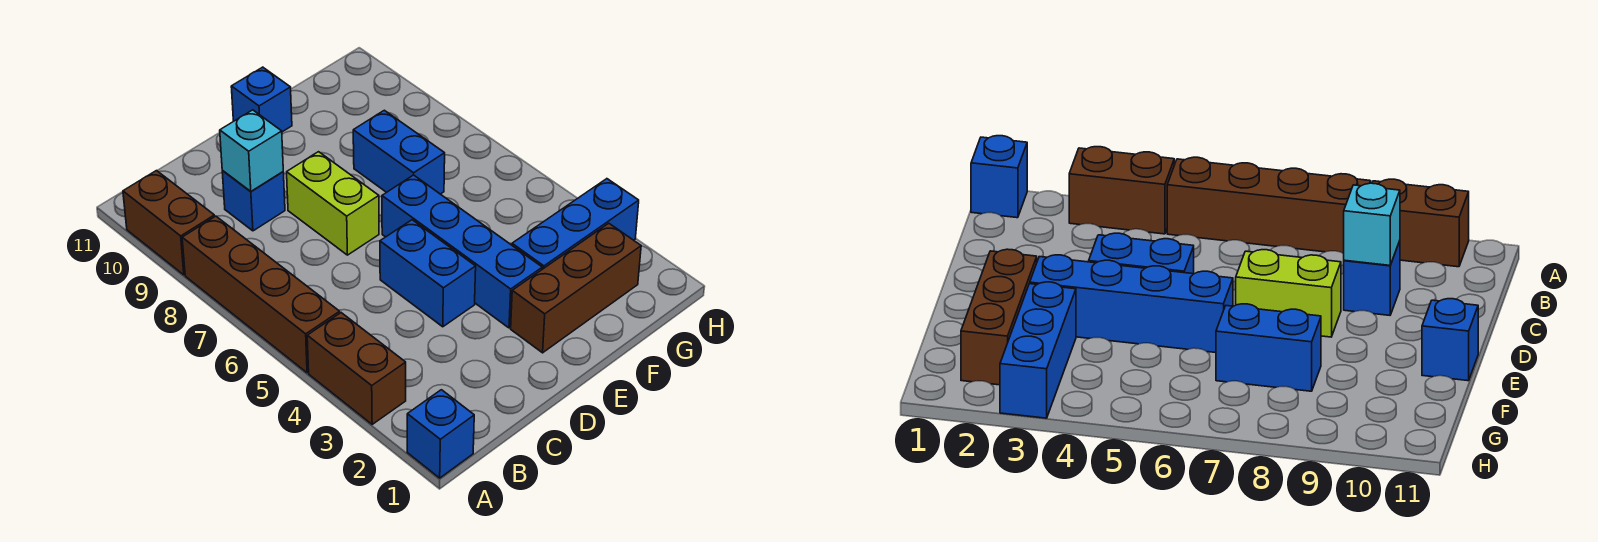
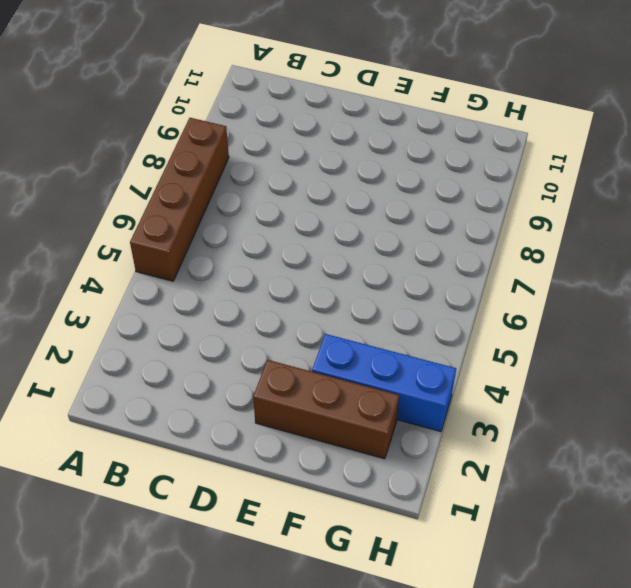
none -> blue 1x1 brick [407,390,474,478]
none -> brown 1x2 brick [307,313,406,424]
none -> brown 1x2 brick [123,171,215,275]

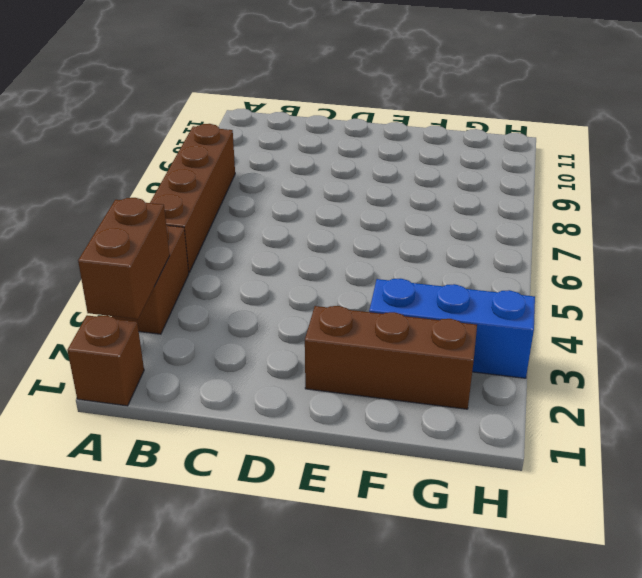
brown 1x1 brick [67,315,144,406] -> blue 1x1 brick [407,390,474,478]
brown 1x2 brick [78,198,170,319] -> brown 1x2 brick moved to [123,171,215,275]
none -> blue 1x1 brick [222,171,285,231]
none -> blue 1x2 brick [380,220,476,327]
none -> lime 1x2 brick [287,152,379,255]

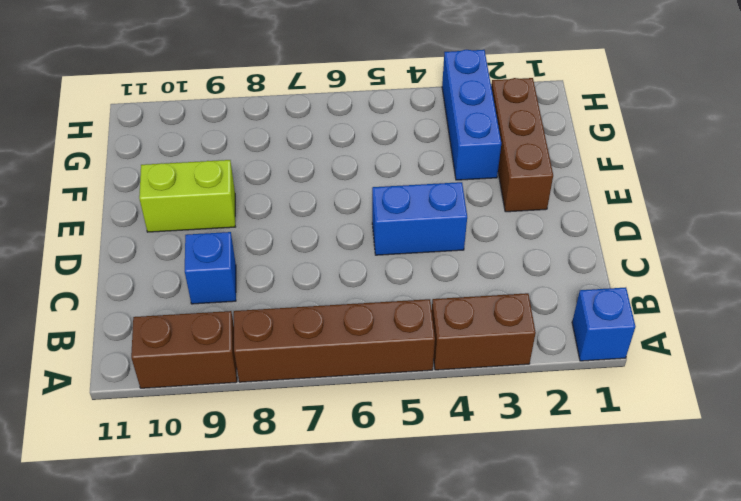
lime 1x2 brick [139,160,235,232] -> lime 1x2 brick moved to [287,152,379,255]
none -> blue 1x4 brick [382,175,542,328]
none -> blue 1x1 brick [231,67,292,132]
none -> blue 1x2 brick [353,110,445,194]

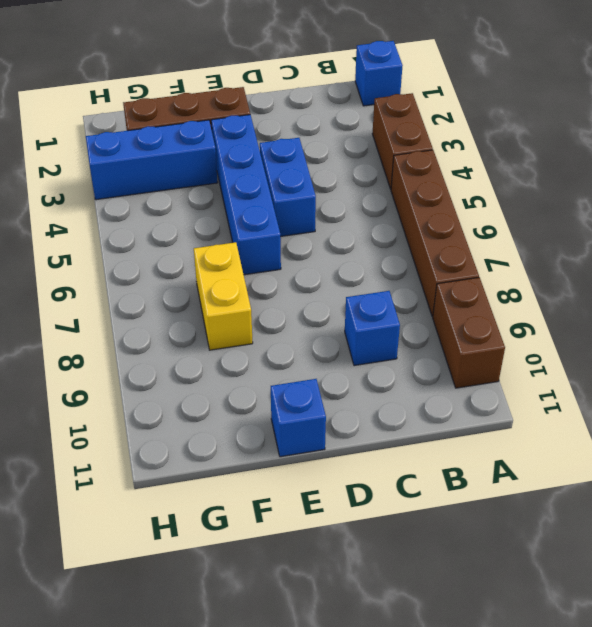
yellow 1x2 brick [194,242,253,350] -> blue 1x2 brick [353,110,445,194]
none -> lime 1x2 brick [287,152,379,255]
none -> cyan 1x1 brick [220,110,283,191]

